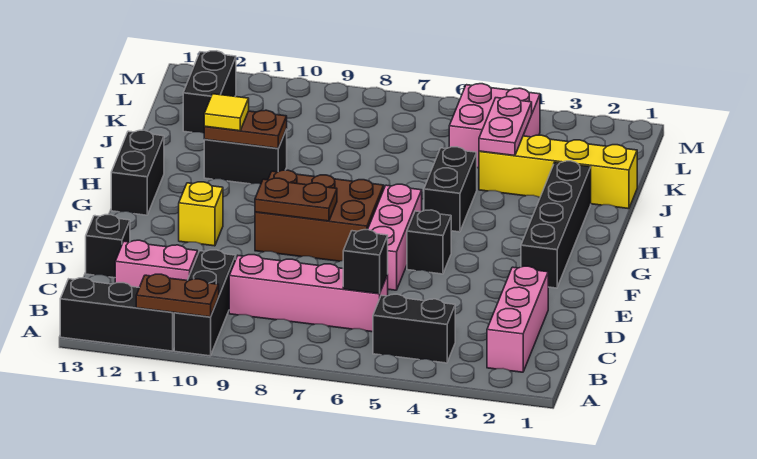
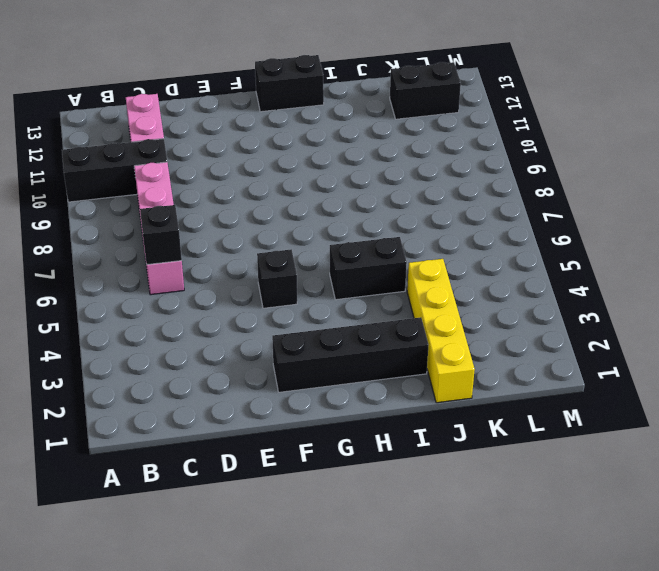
none -> black 1x3 brick [60,278,174,351]
none -> pink 1x3 brick [487,266,548,372]
none -> black 1x2 brick [373,294,455,363]

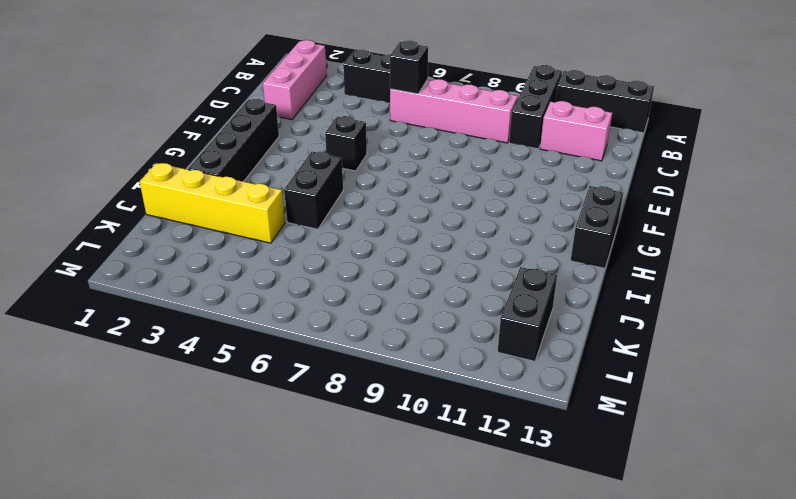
none -> black 1x1 brick [86,215,130,278]
none -> pink 1x3 brick [368,184,422,290]
none -> brown 2x3 brick [255,170,384,261]

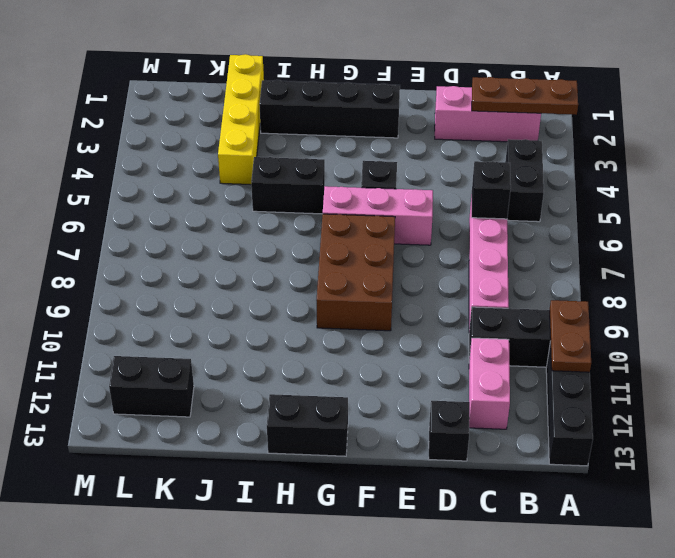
brown 1x3 plate [472,77,578,115] -> none
none -> yellow 1x1 brick [179,182,223,246]
none -> black 1x2 brick [204,129,287,184]
none -> pink 2x2 brick [449,84,540,168]

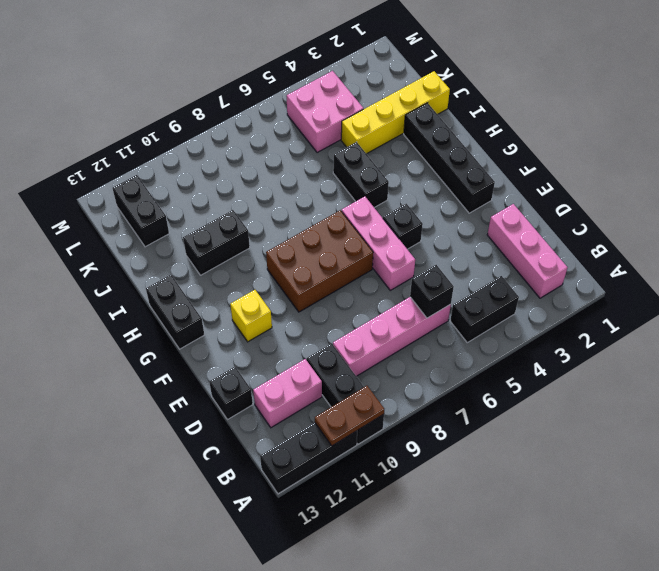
none -> brown 1x2 plate [255,178,337,221]
none -> brown 1x2 plate [204,110,287,148]
none -> pink 1x2 plate [479,97,532,156]

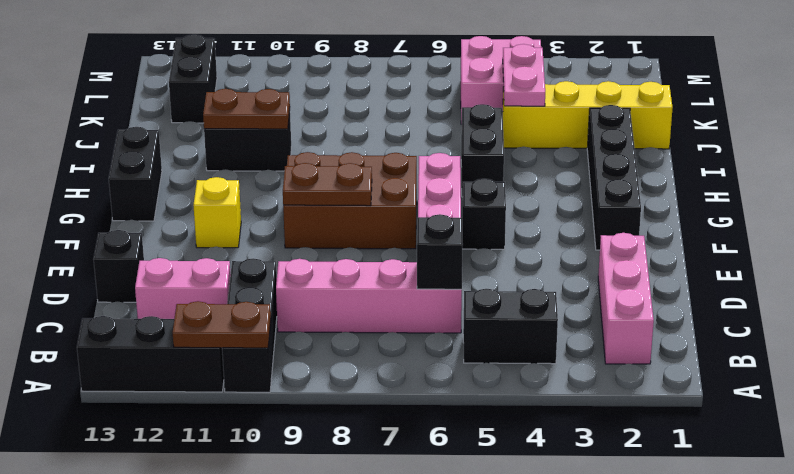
none -> yellow 1x1 tile [204,94,249,131]

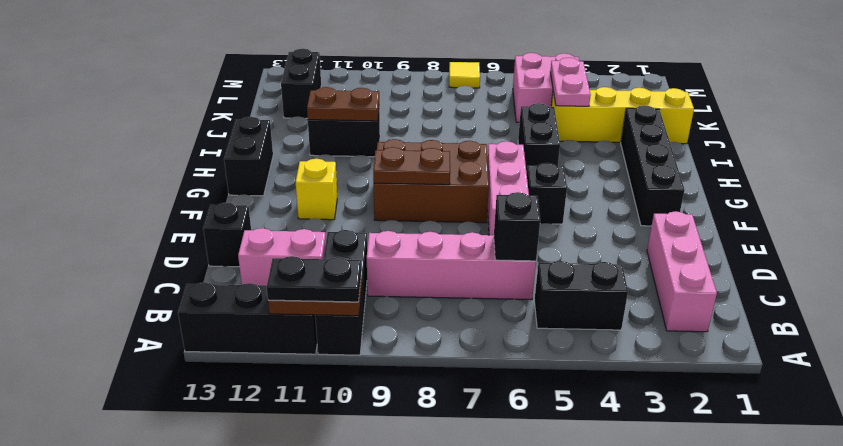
black 1x2 plate [267,256,361,302] -> none
yellow 1x1 tile [449,62,480,88] -> yellow 1x1 tile moved to [204,94,249,131]

